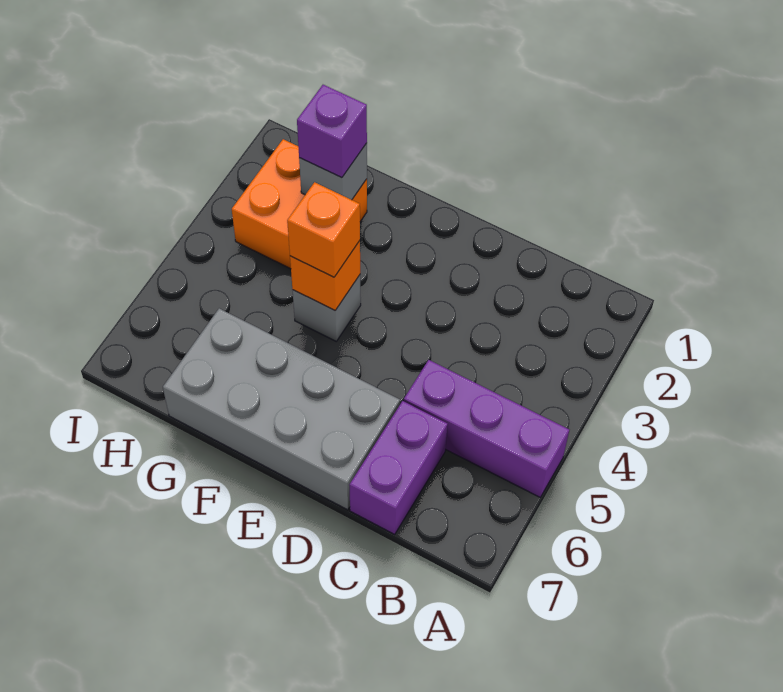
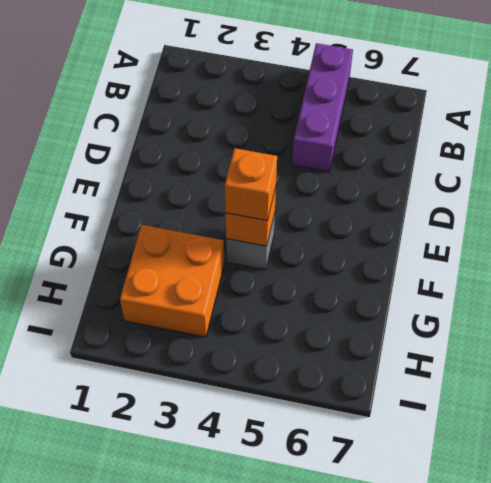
none -> purple 1x2 brick [349,401,448,534]
none -> grey 2x4 brick [163,308,400,510]

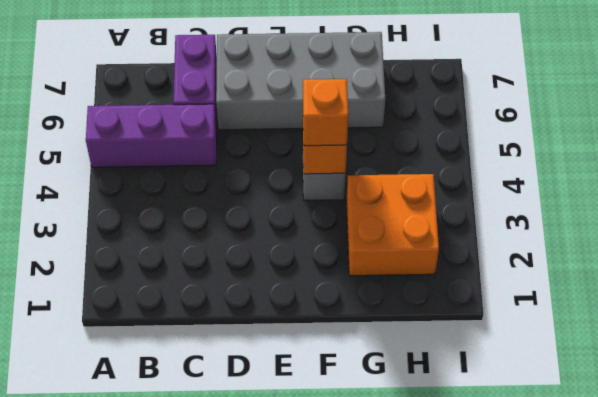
none -> grey 1x1 brick [299,143,367,200]
none -> purple 1x1 brick [297,85,367,178]

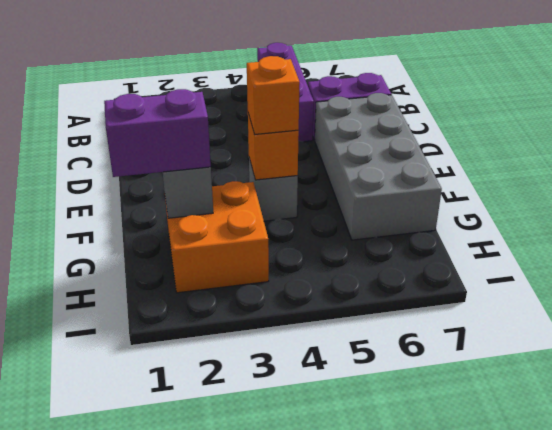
purple 1x2 brick [104,89,211,177] -> purple 1x1 brick [297,85,367,178]

